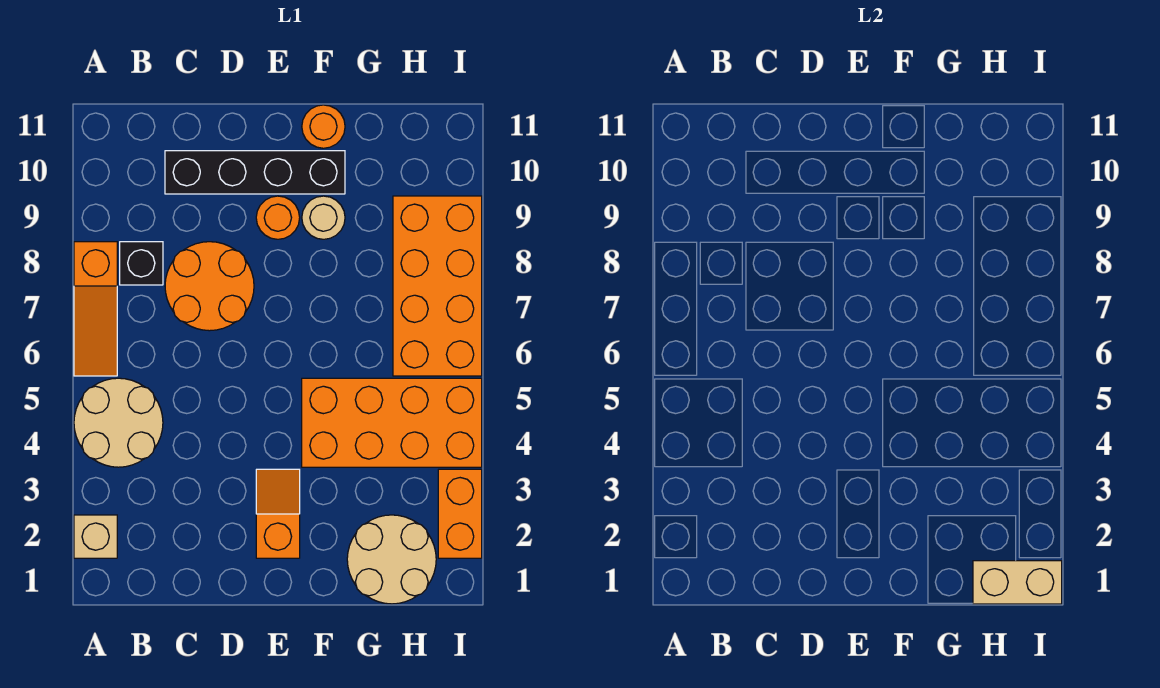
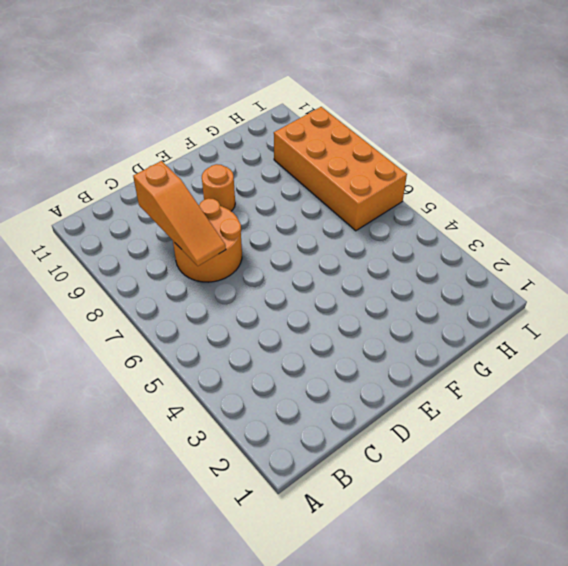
orange 1x3 slope [133,161,226,266] -> orange 1x3 slope moved to [74,242,117,376]
none -> tan 1x1 brick [74,515,117,558]
none -> tan 2x2 round brick [74,378,163,467]
none -> black 1x1 brick [120,242,163,285]

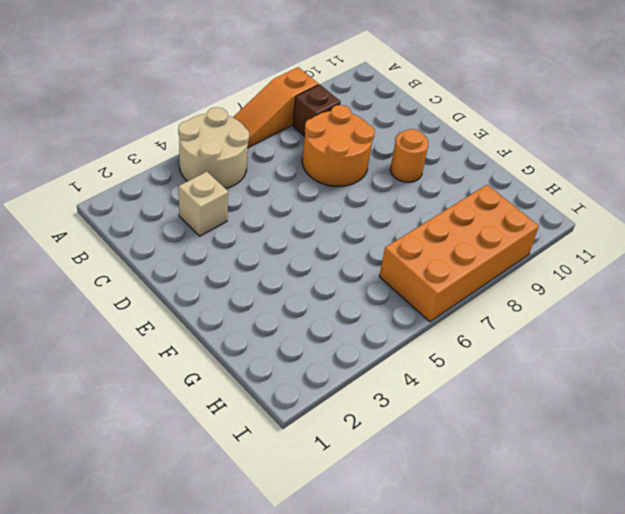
brown 1x1 brick [293,84,341,136] -> black 1x1 brick [120,242,163,285]
tan 1x1 brick [179,172,228,236] -> tan 1x1 brick moved to [74,515,117,558]
none -> black 1x4 brick [165,151,345,194]
none -> orange 1x2 slope [256,469,300,558]
none -> orange 2x4 brick [302,378,482,467]

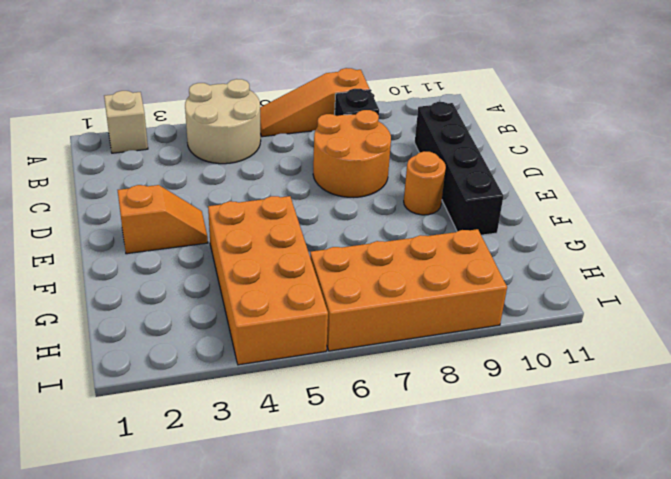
none -> tan 1x1 round brick [302,196,345,239]
none -> orange 1x1 round brick [302,105,345,148]
none -> tan 2x2 round brick [347,515,436,604]

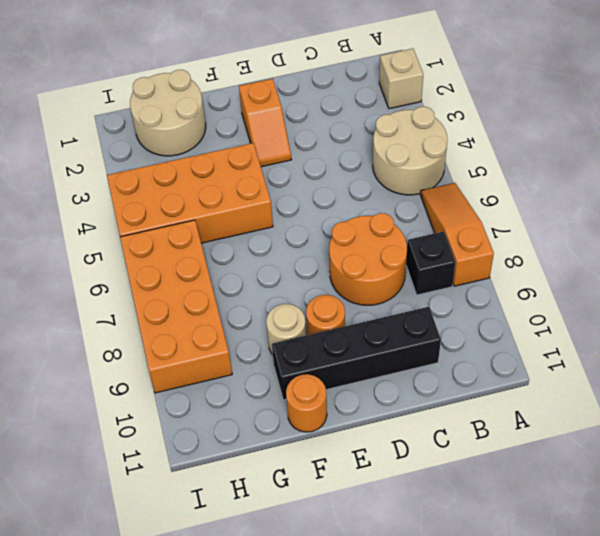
none -> orange 1x2 brick [438,469,482,558]
none -> tan 1x2 brick [973,561,1062,604]

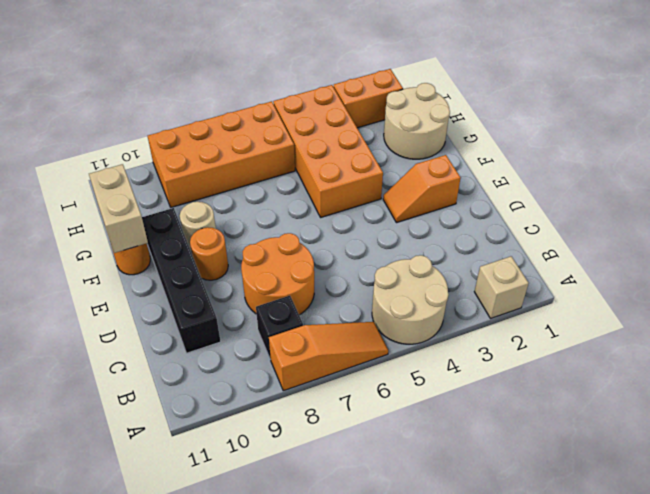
tan 1x2 brick [89,164,148,253] -> tan 1x2 brick moved to [973,561,1062,604]

